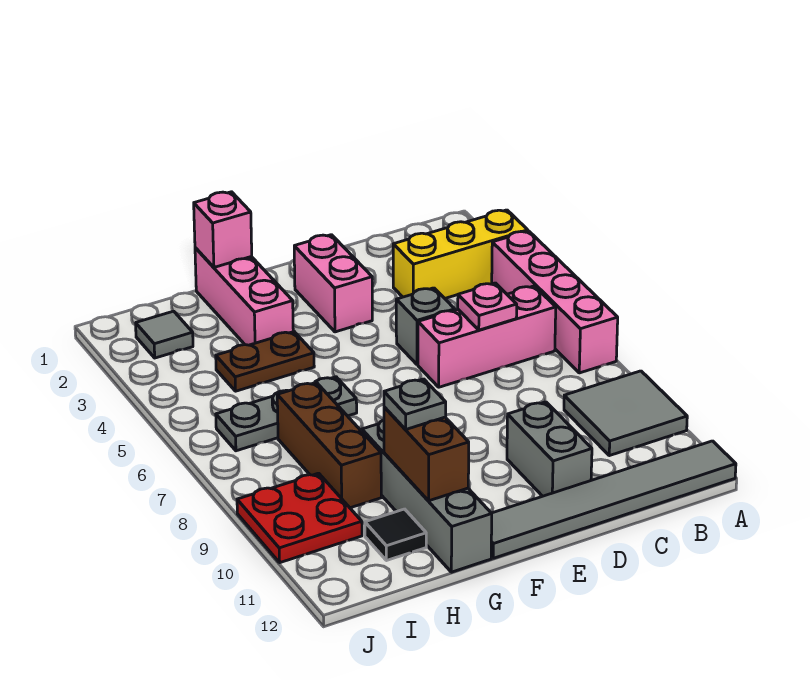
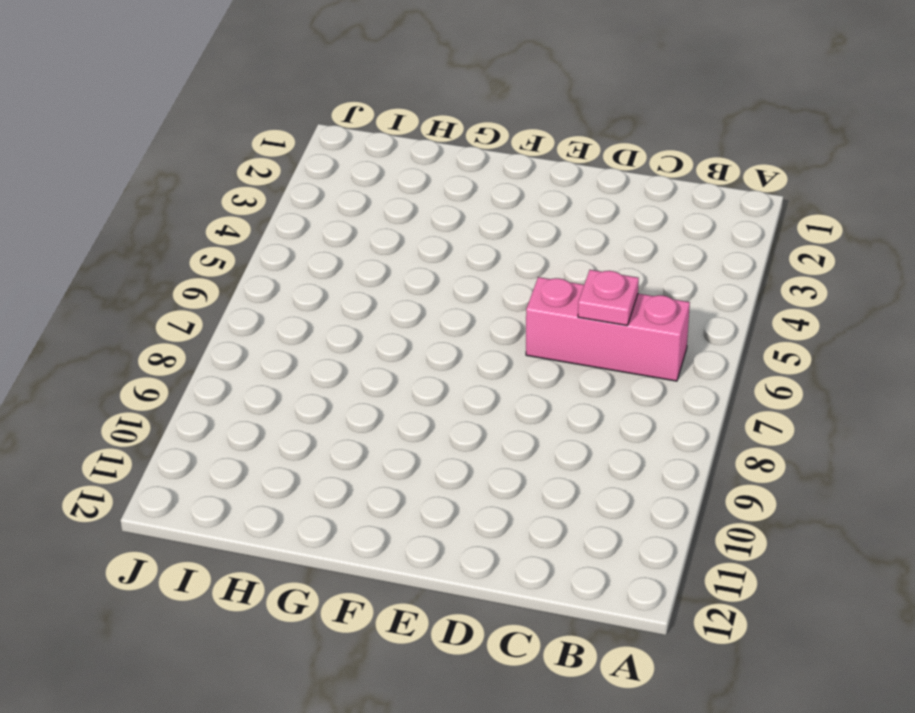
none -> yellow 1x3 brick [393,210,528,298]
none -> pink 1x4 brick [492,231,618,373]
none -> grey 2x2 tile [564,371,687,456]

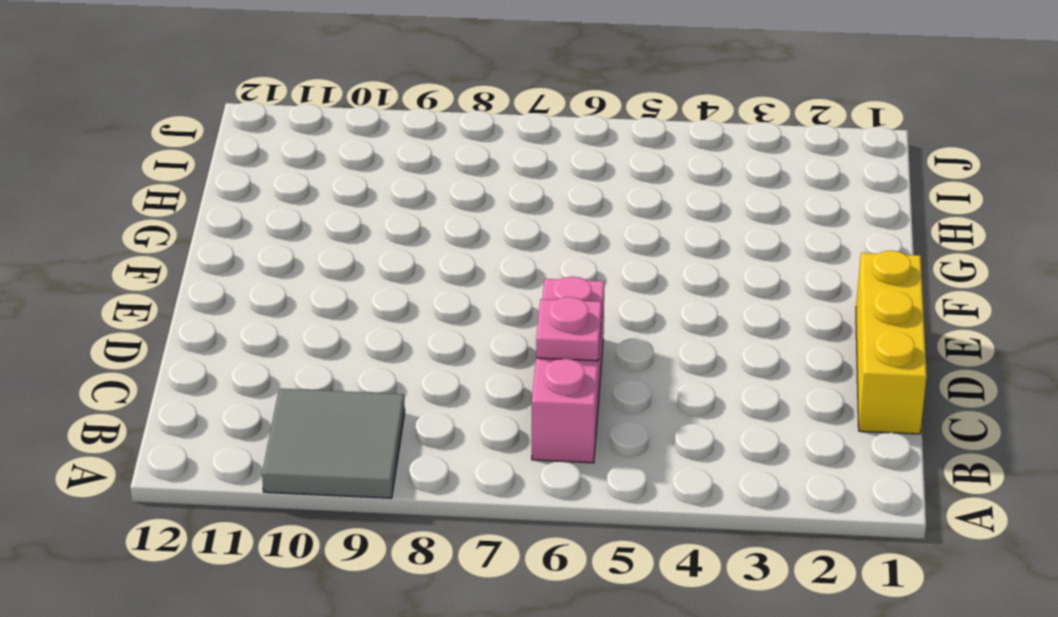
yellow 1x3 brick [856,251,927,434] -> yellow 1x3 brick moved to [393,210,528,298]
none -> pink 1x4 brick [492,231,618,373]
none -> grey 1x6 tile [491,441,736,558]
none -> grey 1x1 brick [396,288,455,365]

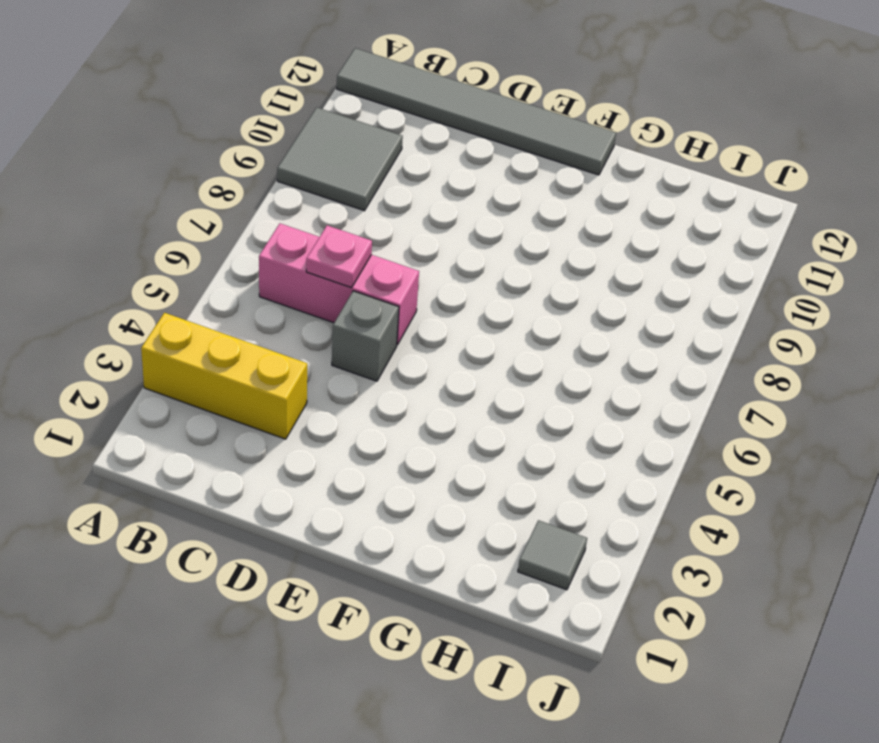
none -> pink 1x4 brick [492,231,618,373]
none -> grey 1x2 brick [507,402,592,496]
none -> pink 1x2 brick [294,235,372,332]

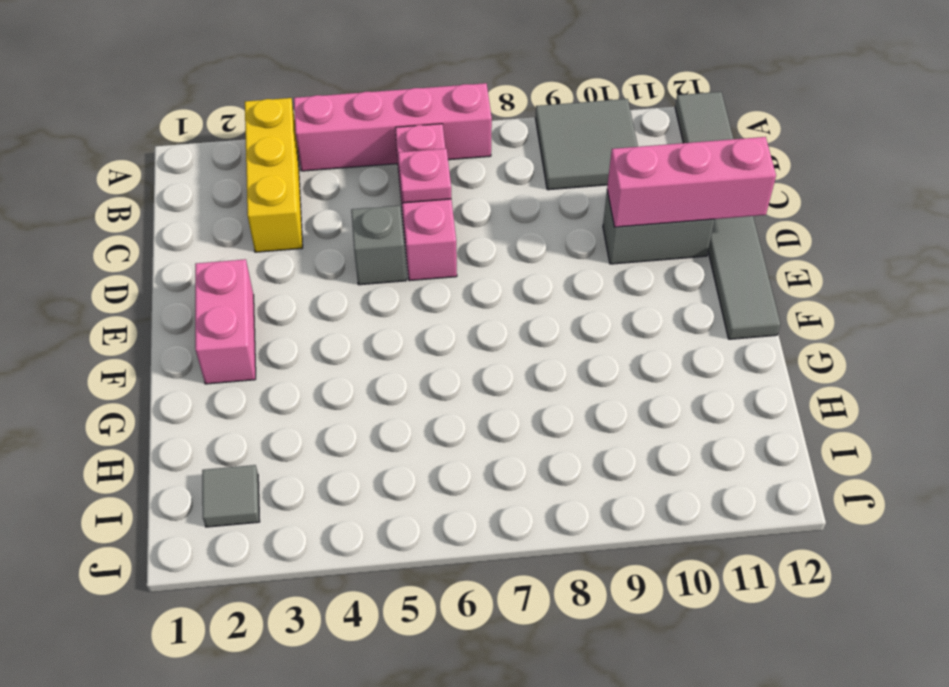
pink 1x3 brick [607,137,776,227] -> pink 1x3 brick moved to [195,248,293,345]
pink 1x2 brick [195,259,256,384] -> pink 1x2 brick turned to [294,235,372,332]
none -> brown 1x2 plate [216,332,314,391]
none -> grey 1x3 plate [216,377,357,451]
none -> grey 1x4 brick [362,420,492,572]

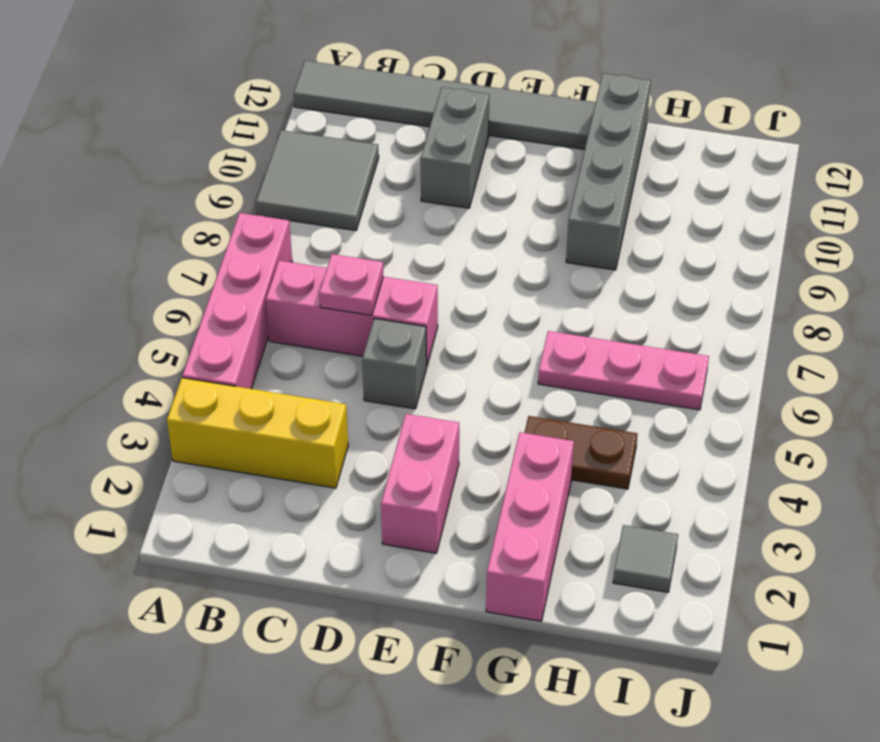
pink 1x3 plate [538,331,709,410] -> grey 1x3 plate [216,377,357,451]
none -> brown 1x3 brick [277,382,381,508]
none -> black 1x1 tile [365,509,426,561]
none -> red 2x2 plate [237,473,362,563]

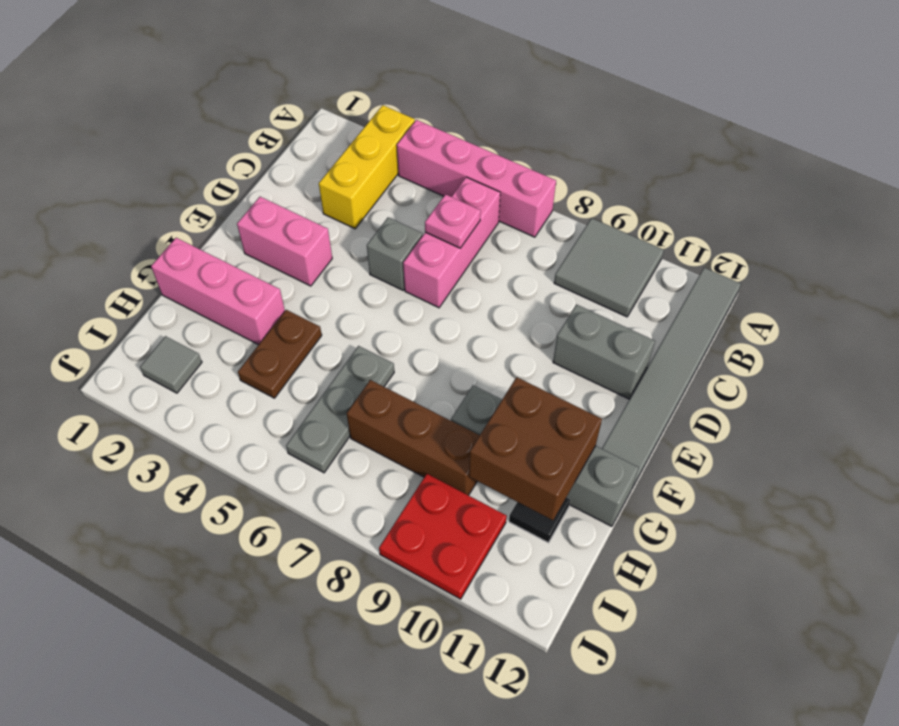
brown 2x2 brick [469,377,602,520] -> brown 1x2 brick [384,407,469,501]
none -> pink 1x1 brick [194,192,252,267]
none -> grey 1x1 plate [384,379,446,430]

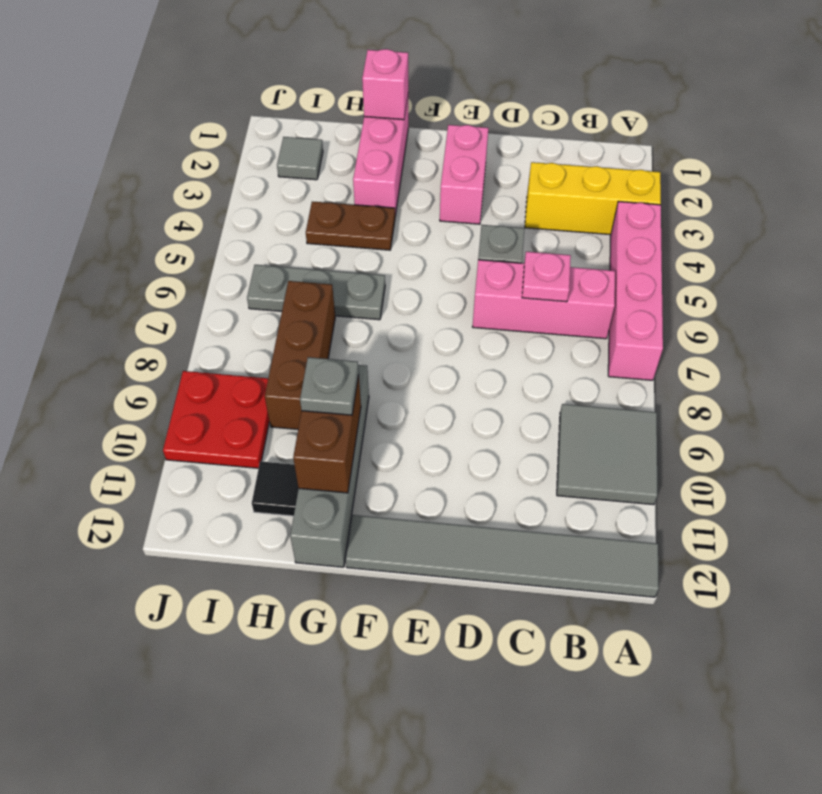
none -> grey 1x2 brick [507,402,592,496]

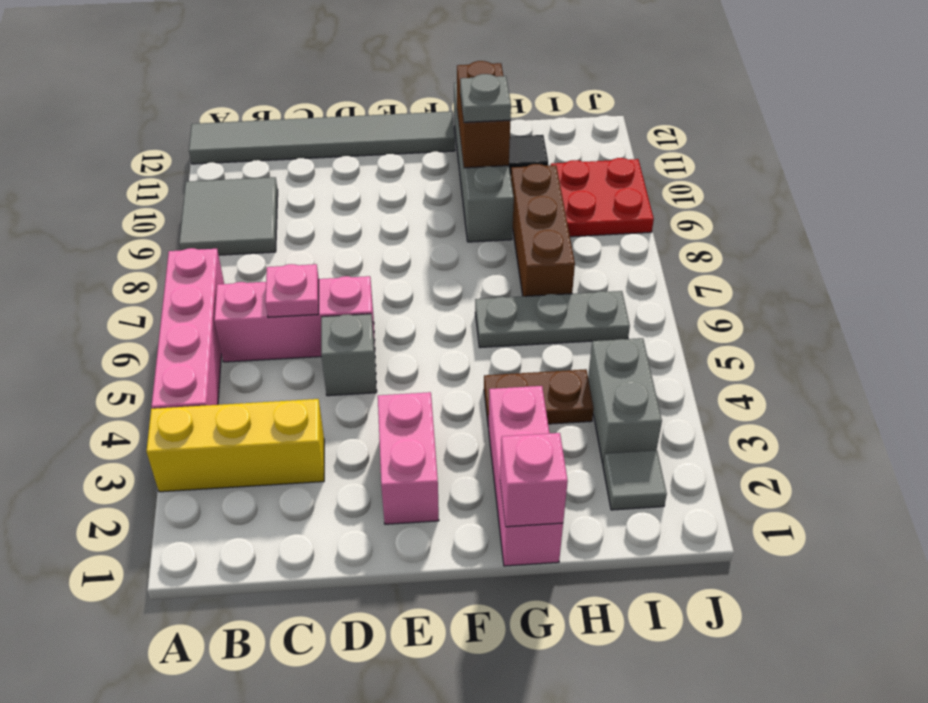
grey 1x2 brick [588,338,662,463] -> grey 1x2 brick moved to [507,402,592,496]

